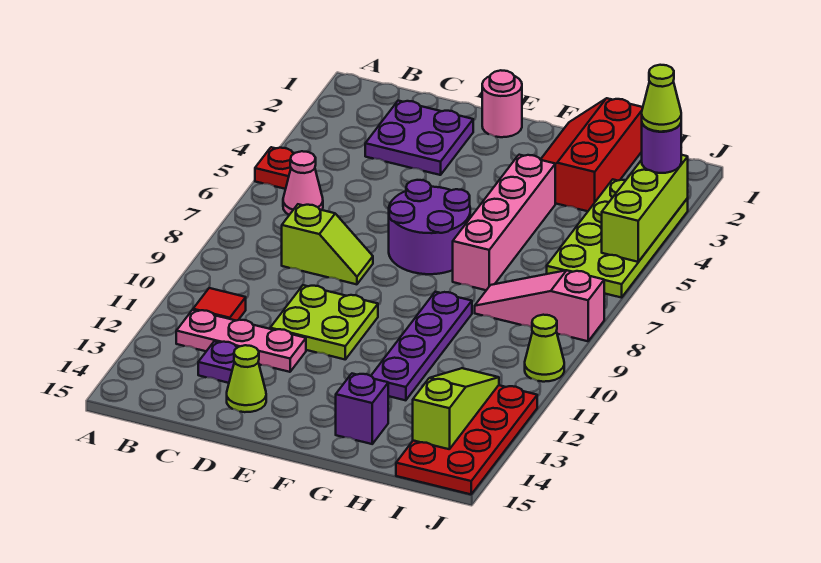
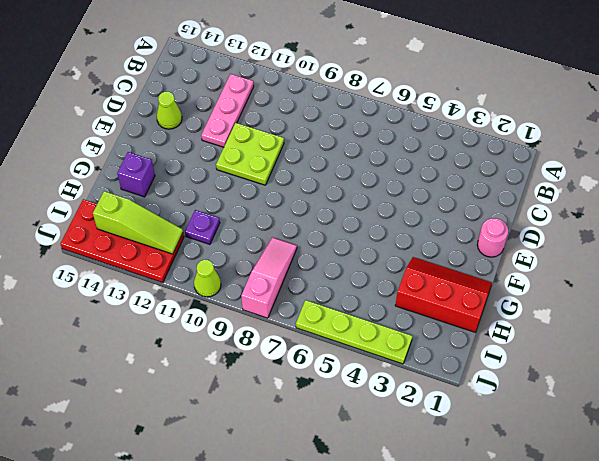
purple 1x1 plate [185,210,220,244] -> purple 1x1 plate moved to [198,341,238,383]
lime 1x4 plate [296,300,412,364] -> lime 2x4 plate [547,179,688,298]
none -> red 1x1 plate [255,147,294,189]
none -> pink 1x1 cone [283,151,323,215]
none -> red 1x1 tile [193,288,246,321]

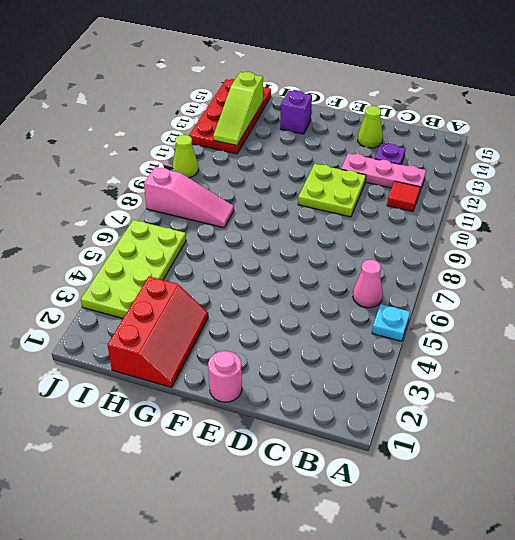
cyan 1x1 plate [372,304,410,341] -> red 1x1 plate [255,147,294,189]
none -> purple 2x2 plate [365,101,473,175]
none -> lime 1x2 slope [282,204,373,284]
none -> purple 2x2 round brick [389,180,470,274]

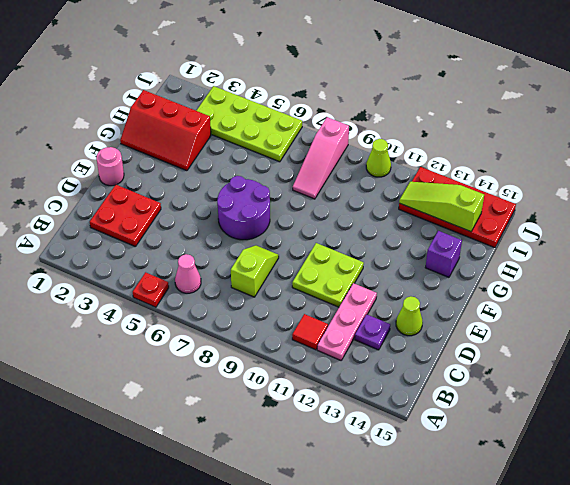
red 2x2 plate [90,185,161,246] -> purple 2x2 plate [365,101,473,175]
none -> pink 1x4 brick [453,155,555,290]
none -> purple 1x4 plate [371,292,472,400]
none -> lime 1x3 brick [602,155,688,262]

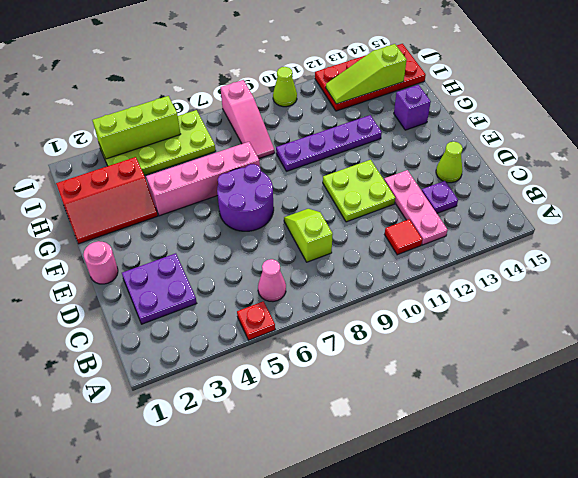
none -> purple 1x1 round brick [642,123,681,173]
none -> lime 1x1 cone [642,65,681,132]

